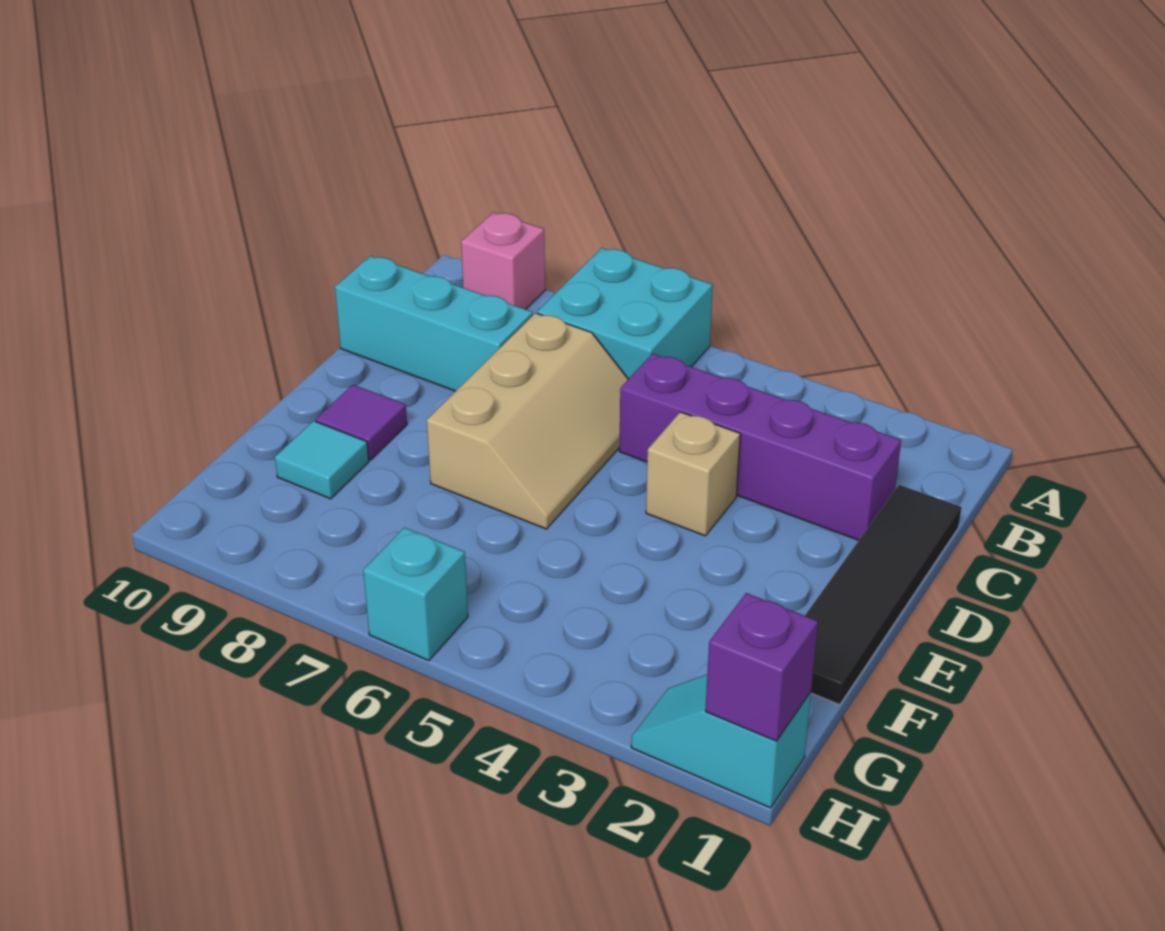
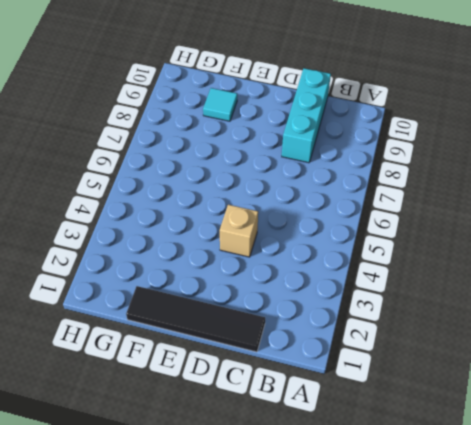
none -> cyan 2x2 brick [537,248,713,379]
none -> pink 1x1 brick [461,212,545,309]
none -> purple 1x4 brick [619,354,901,540]

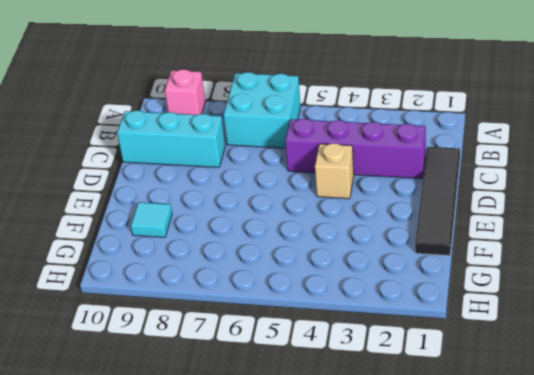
none -> tan 2x3 slope [427,313,628,529]
none -> purple 1x1 tile [316,385,407,460]
none -> cyan 1x2 slope [631,675,811,808]

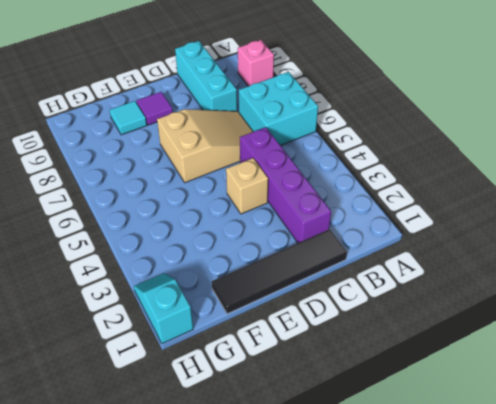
tan 2x3 slope [157,109,253,183] -> tan 2x3 slope turned to [427,313,628,529]
none -> cyan 1x1 brick [363,528,468,661]
none -> purple 1x1 brick [705,593,818,741]

